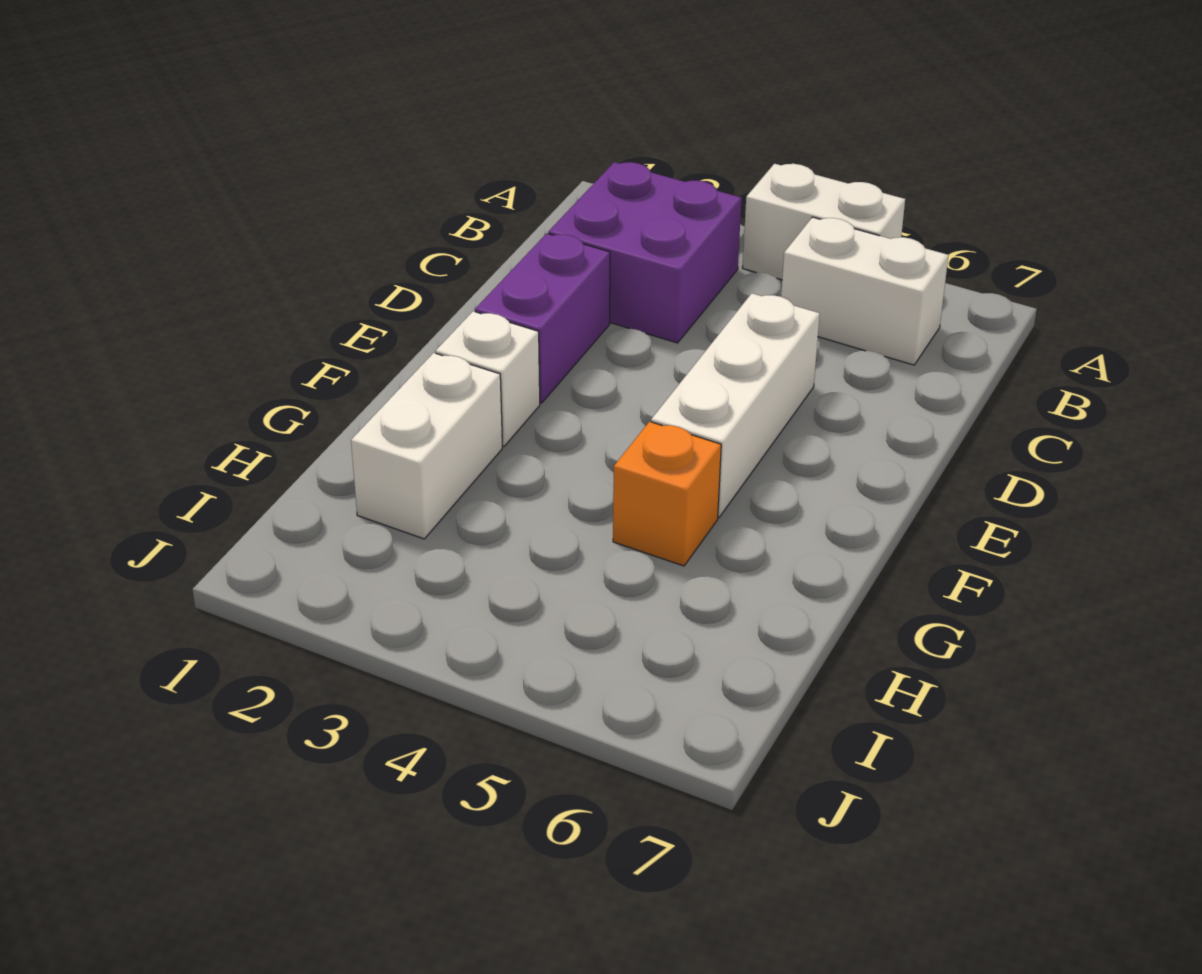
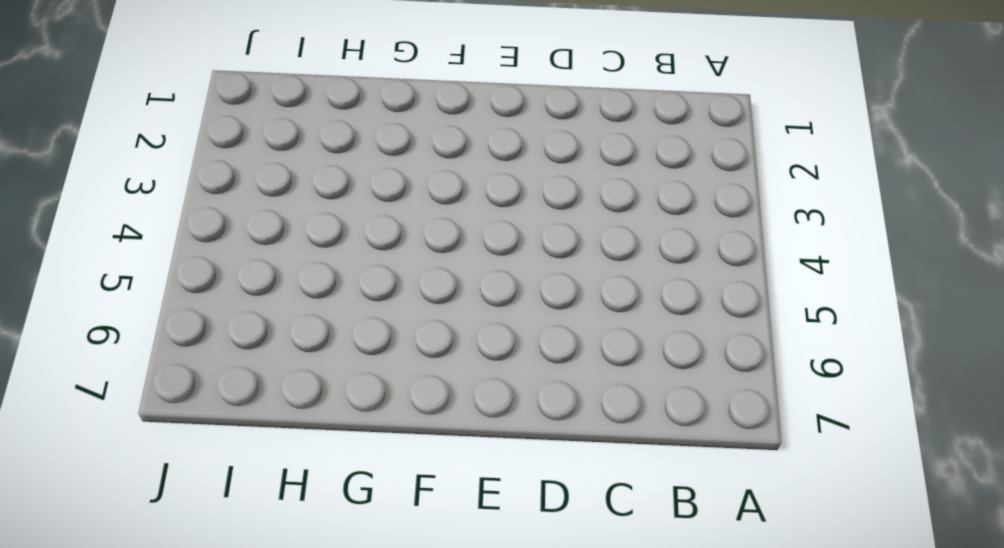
none -> white 1x2 brick [742,164,905,280]
none -> purple 2x2 brick [548,162,742,343]

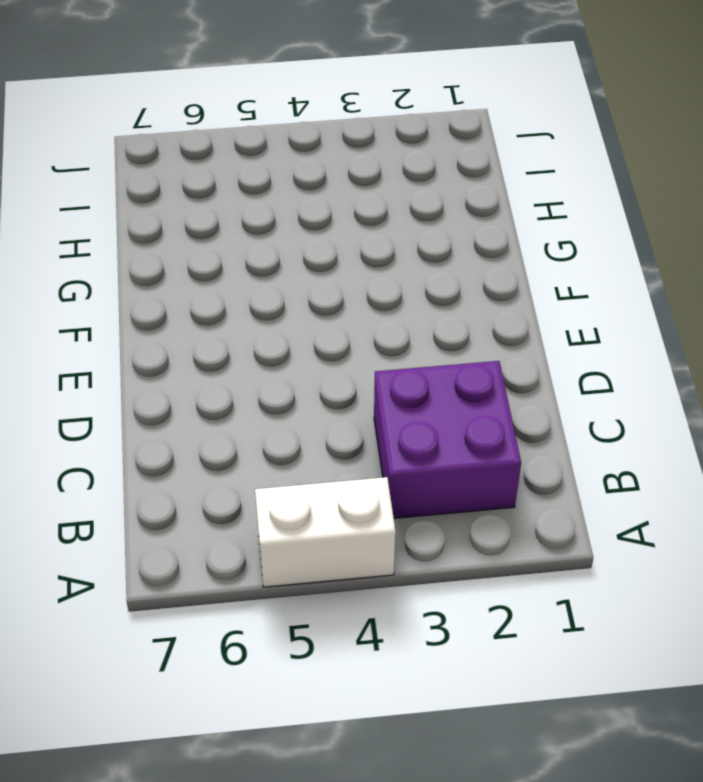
none -> white 1x2 brick [781,217,948,365]
none -> purple 1x2 brick [475,233,610,403]

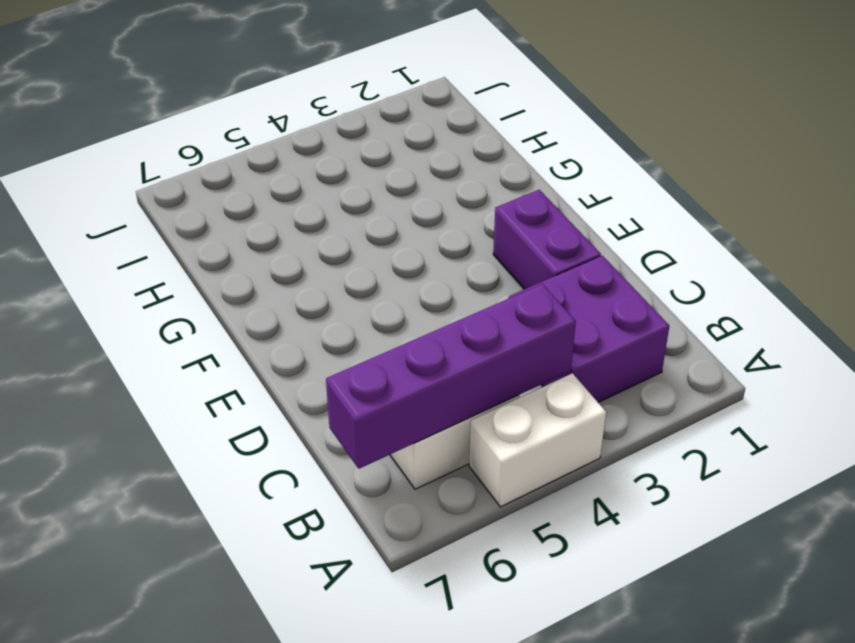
purple 1x4 brick [326,284,576,469] -> none
none -> white 1x3 brick [651,293,820,517]
none -> white 1x1 brick [436,311,540,446]

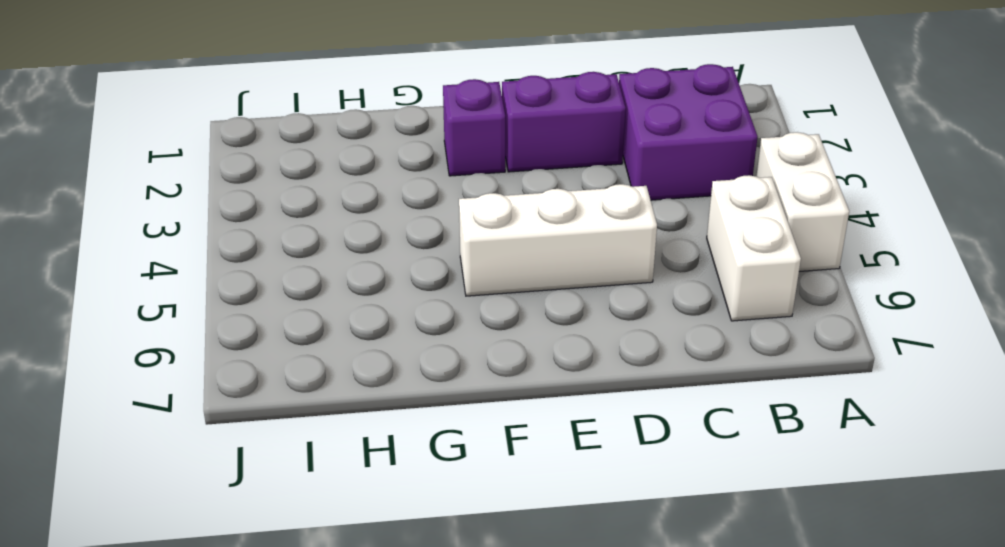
purple 1x1 brick [443,79,505,176] -> white 1x1 brick [436,311,540,446]
none -> white 1x2 brick [351,353,502,539]
none -> orange 1x1 brick [613,421,721,566]

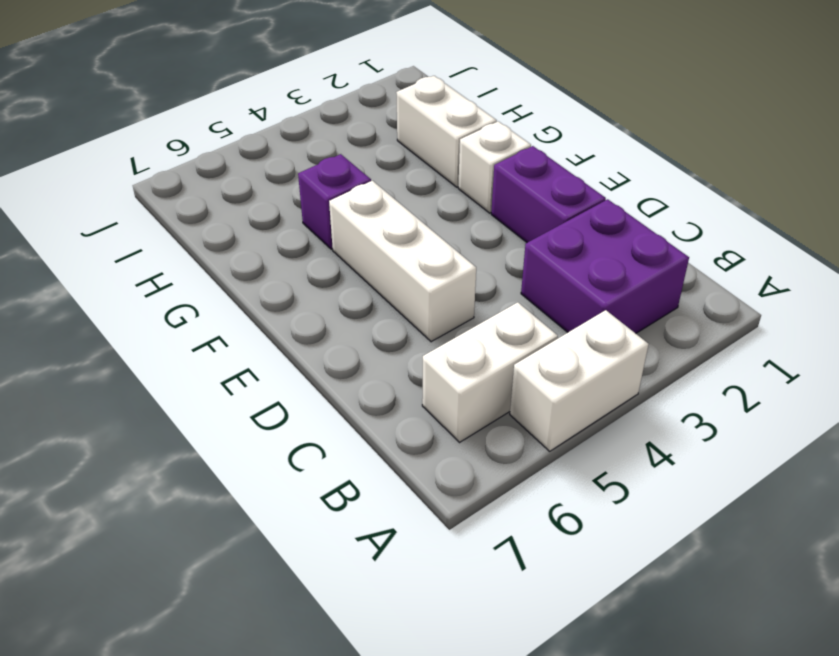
purple 1x1 brick [298,154,371,249] -> orange 1x1 brick [613,421,721,566]

